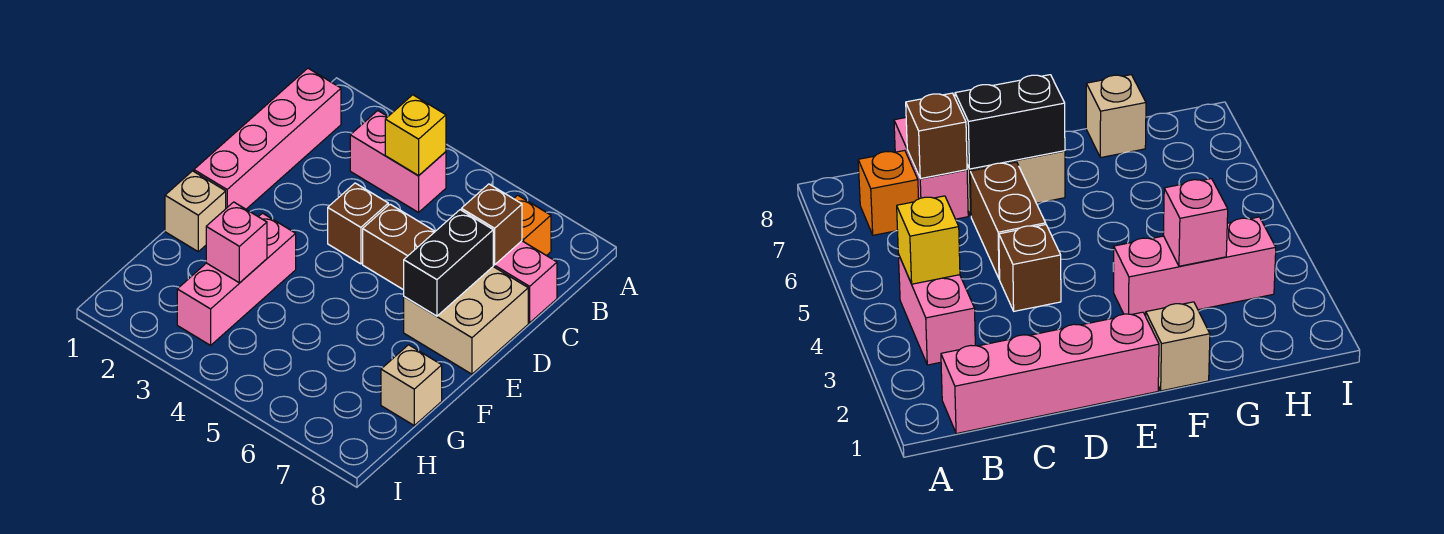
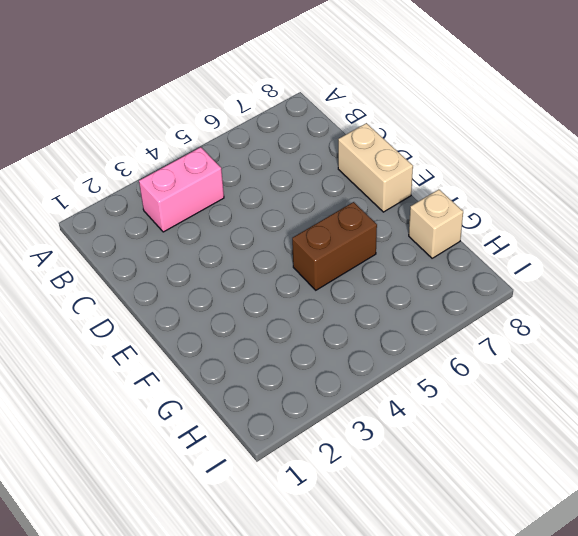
tan 1x2 brick [338,123,413,212] -> tan 2x2 brick [404,267,528,374]
brown 1x2 brick [292,202,377,290] -> brown 1x2 brick moved to [363,204,435,290]
none -> pink 1x4 brick [194,68,341,209]
none -> orange 1x1 brick [514,195,551,256]
none -> pink 1x2 brick [493,241,557,323]

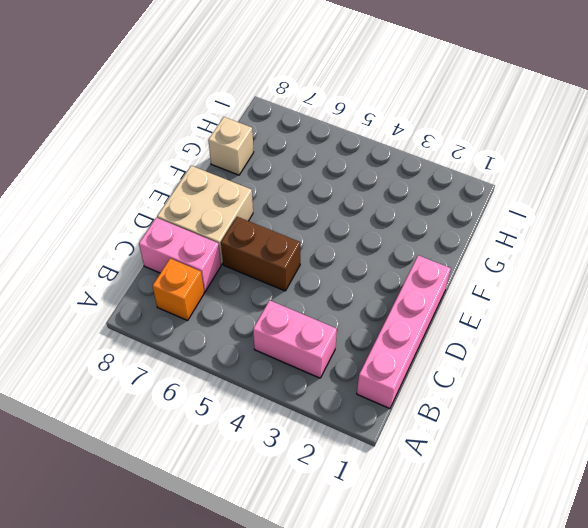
none -> brown 1x1 brick [328,183,388,264]
none -> tan 1x1 brick [165,171,226,252]
none -> pink 1x3 brick [177,213,296,345]

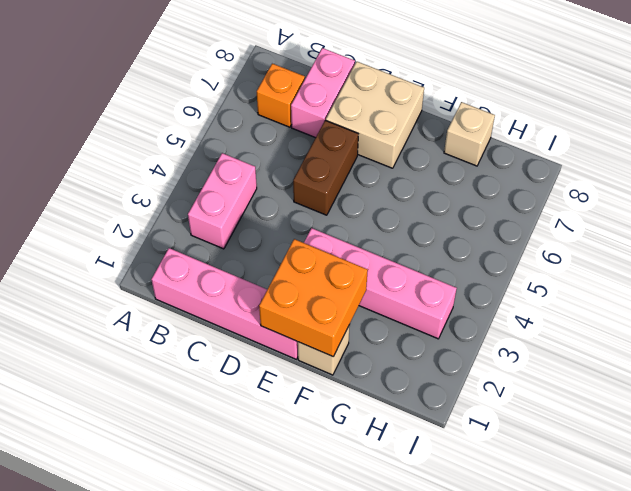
orange 2x2 brick [259,239,368,356] -> none
pink 1x4 brick [304,228,457,339] -> pink 1x3 brick [177,213,296,345]
none -> brown 1x1 brick [328,183,388,264]
none -> yellow 1x1 brick [385,95,446,176]
none -> brown 1x1 brick [461,184,522,265]

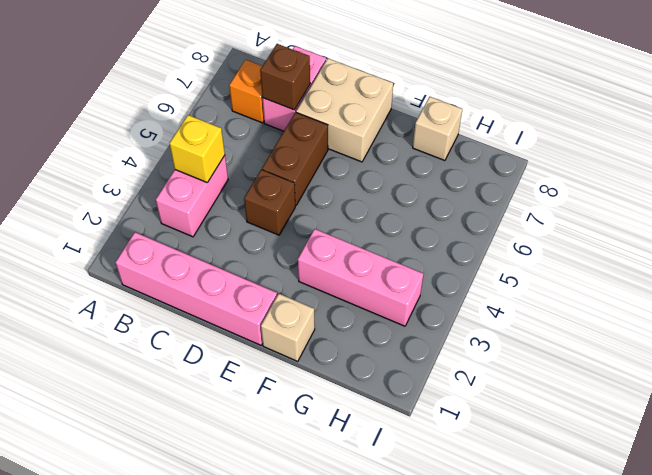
none -> black 1x2 brick [404,210,493,316]
none -> pink 1x1 brick [206,202,267,283]

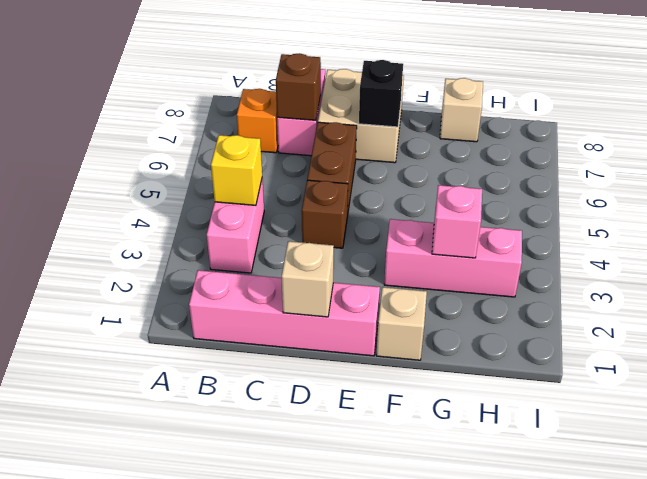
tan 1x1 brick [282,241,334,317] -> none
black 1x1 brick [359,60,403,127] -> black 1x2 brick [404,210,493,316]

